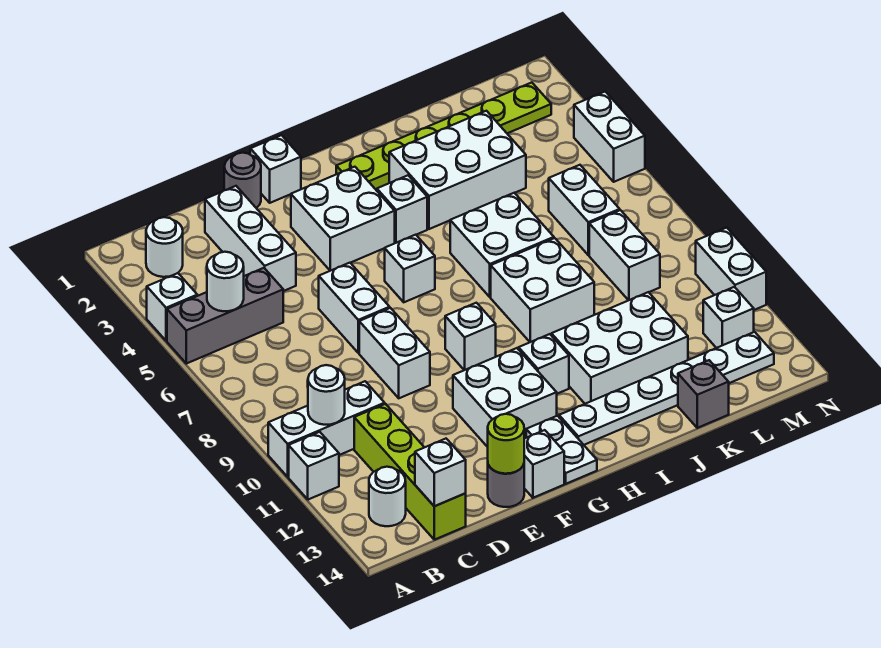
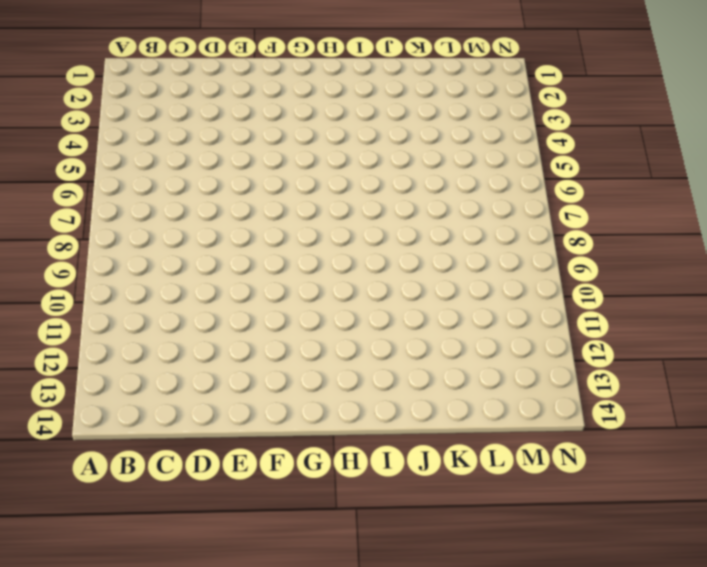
none -> white 1x1 brick [147,273,197,341]
none -> grey 1x3 brick [167,268,283,364]
none -> white 1x3 brick [268,381,385,477]
none -> white 1x1 brick [289,432,339,500]

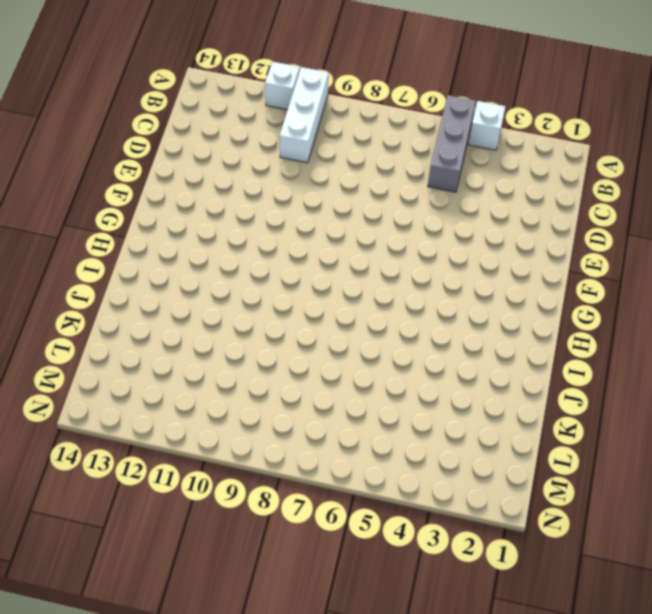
none -> white 1x1 round brick [146,217,183,277]
none -> white 1x1 round brick [369,467,406,526]
none -> lime 1x4 brick [354,404,466,540]
none -> white 1x3 brick [205,186,296,291]

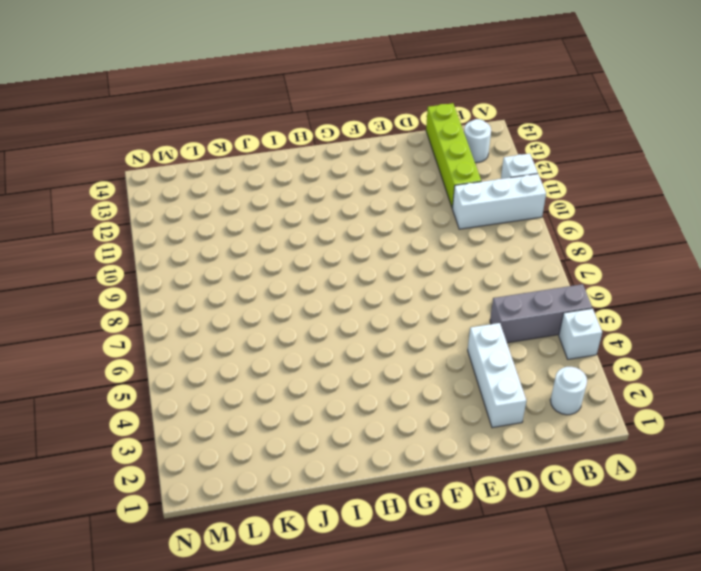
none -> grey 1x1 round brick [224,153,261,208]
none -> white 1x2 brick [319,263,390,353]
none -> white 1x2 brick [359,308,430,398]
none -> grey 1x1 round brick [488,464,524,507]

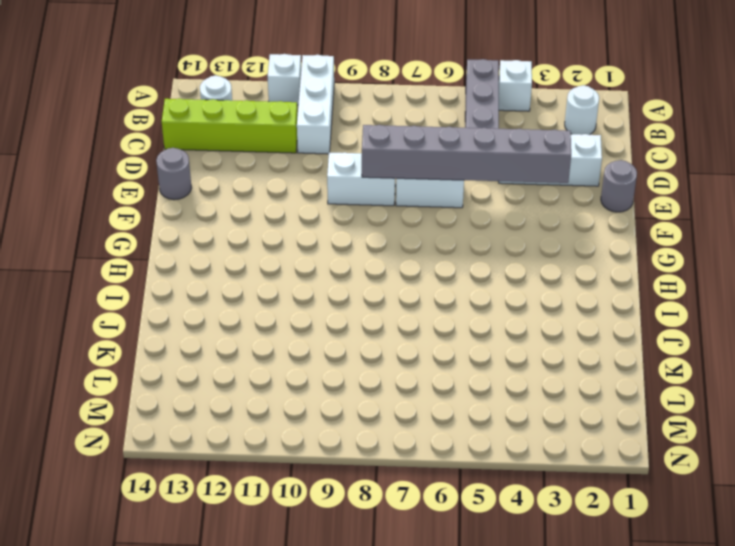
grey 1x6 brick [362,125,571,183] -> none
none -> white 1x1 brick [250,135,301,203]
none -> white 2x2 brick [291,167,395,271]
none -> white 2x2 brick [453,348,557,447]
none -> white 1x1 brick [524,430,564,498]

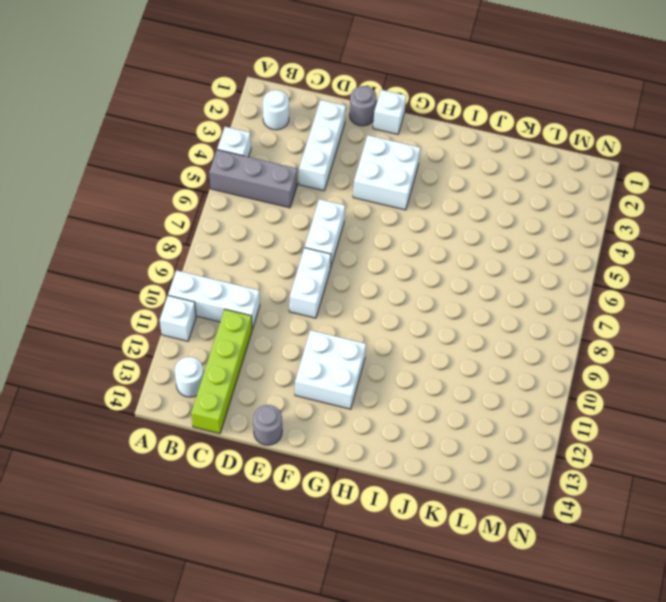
none -> white 1x1 brick [524,430,564,498]
none -> white 1x1 brick [385,235,435,302]
none -> white 1x1 brick [445,303,496,370]
none -> white 1x2 plate [526,416,597,484]

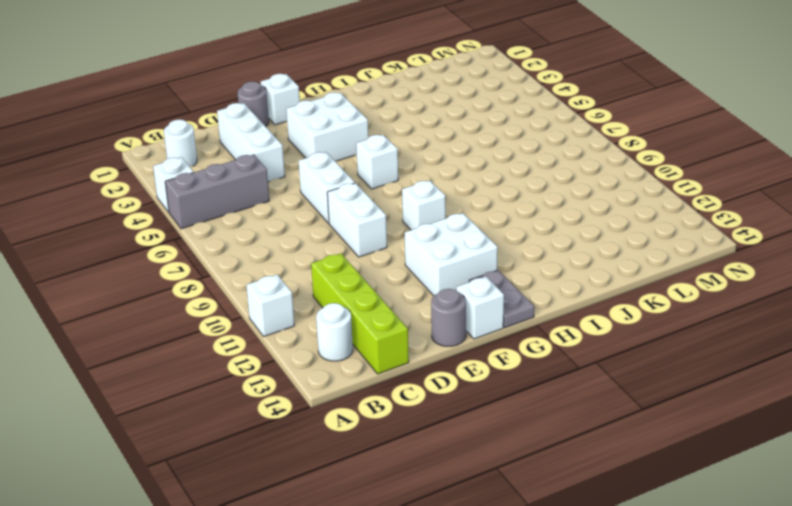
grey 1x2 plate [469,270,534,328] -> white 1x2 plate [526,416,597,484]
none -> white 1x3 brick [268,381,385,477]
none -> lime 1x6 plate [336,83,551,189]
none -> white 1x1 brick [377,175,427,243]
none -> white 1x1 brick [518,334,569,394]

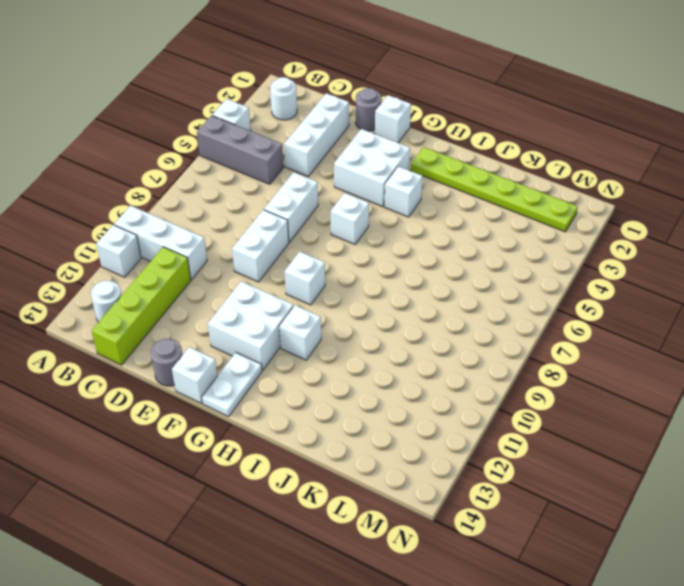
none -> white 1x6 plate [559,332,774,445]
none -> white 2x3 brick [389,111,526,229]
none -> white 2x2 brick [450,193,554,297]
none -> white 2x2 brick [491,238,594,342]

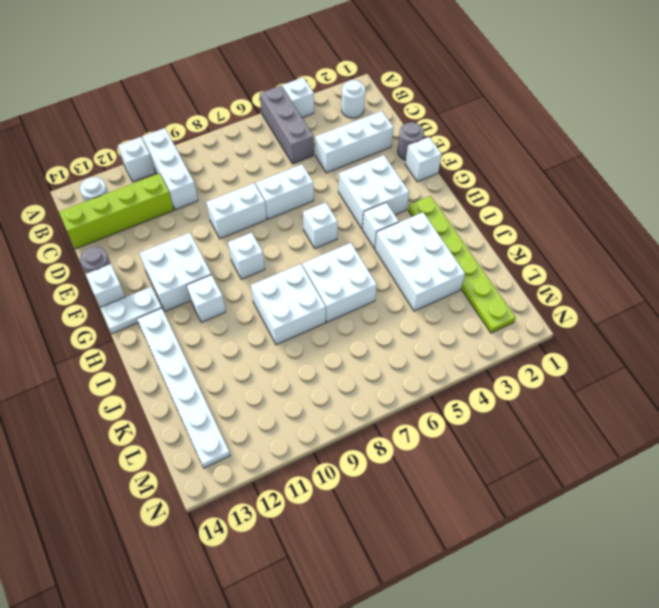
none -> white 2x3 brick [551,292,688,404]
none -> grey 1x1 brick [678,360,729,428]
none -> white 1x2 brick [549,165,620,255]
none -> white 1x2 brick [589,210,660,300]

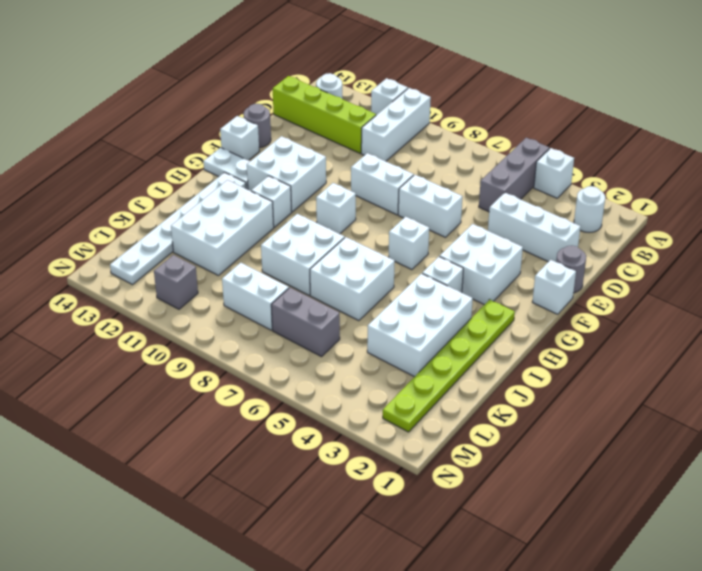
grey 1x2 brick [271,288,340,357] -> white 1x2 brick [549,165,620,255]
grey 1x1 brick [154,255,198,309] -> grey 1x1 brick moved to [678,360,729,428]
none -> white 1x1 brick [703,287,754,348]
none -> white 1x2 brick [574,92,645,182]
none -> white 1x2 brick [696,228,766,310]
none -> white 1x1 round brick [207,252,244,311]

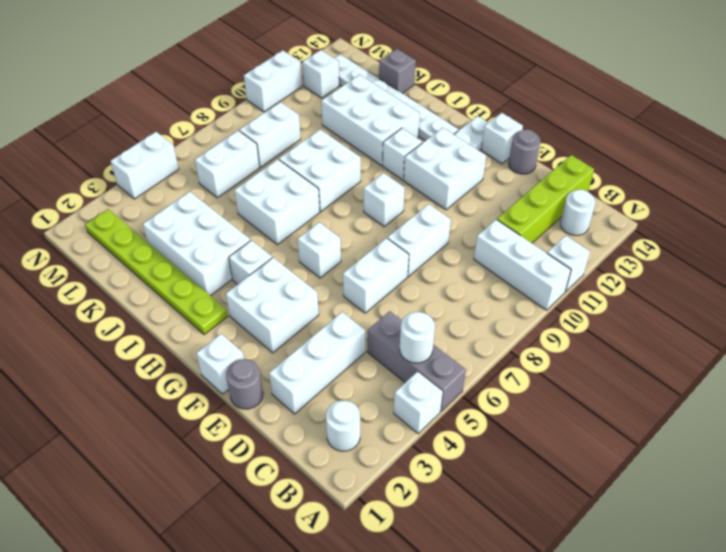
none -> white 1x1 round brick [308,365,345,425]
none -> white 1x1 brick [415,439,466,506]
none -> lime 1x1 round brick [488,414,524,474]

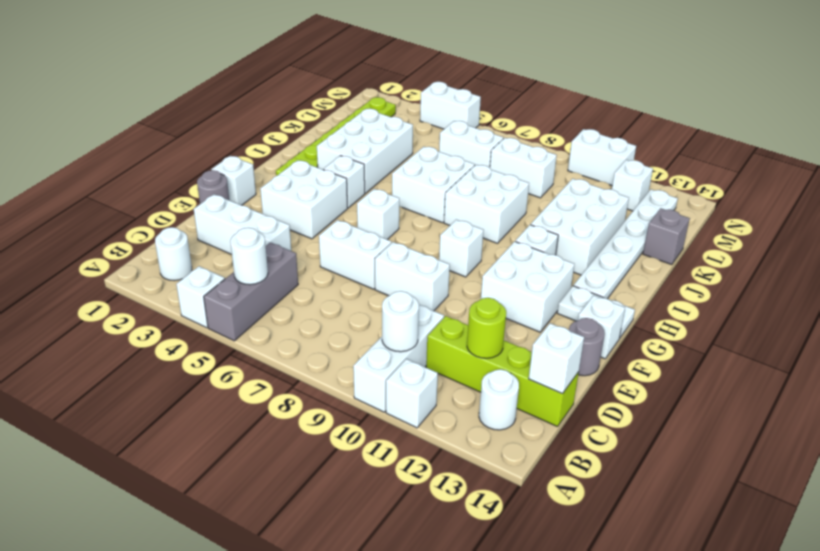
lime 1x1 round brick [467,298,506,358] -> lime 1x1 round brick moved to [488,414,524,474]

